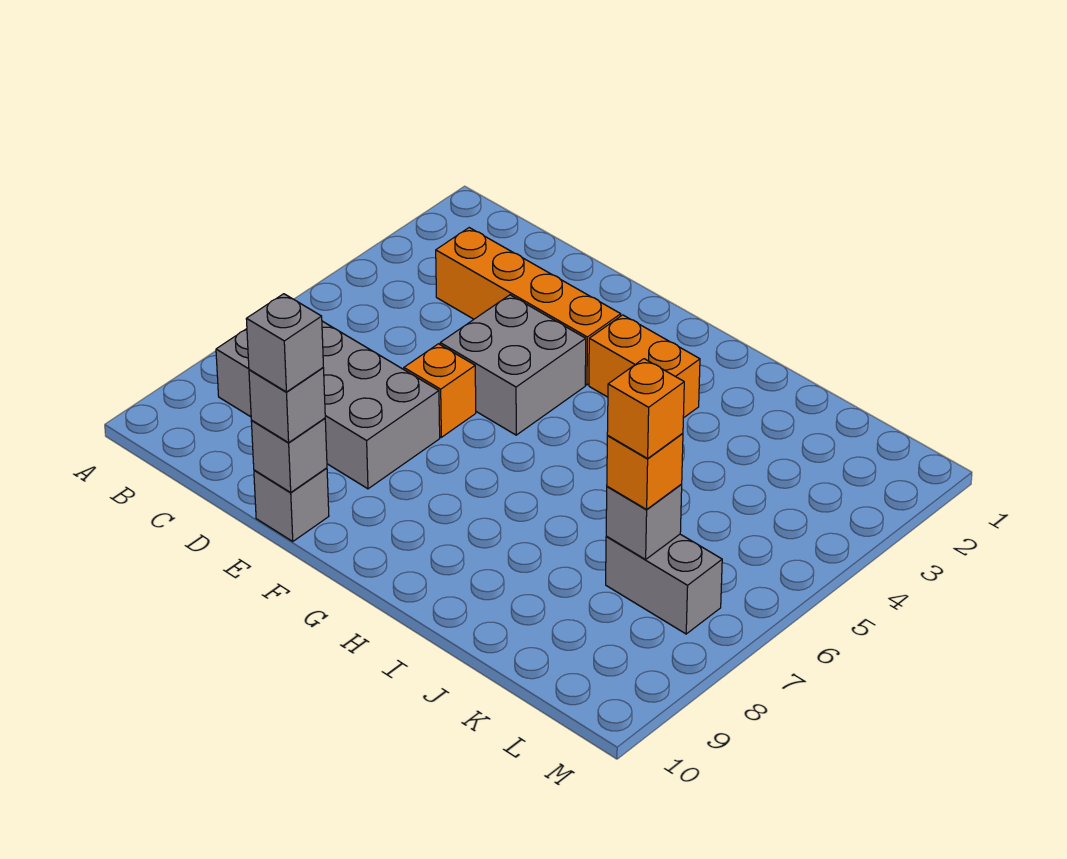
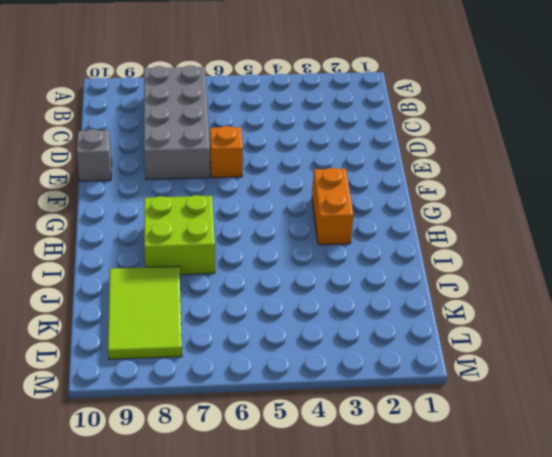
lime 2x2 brick [144,195,215,274] -> none
lime 2x3 tile [108,266,182,359] -> none
none -> orange 1x4 brick [436,228,621,385]
none -> grey 2x2 brick [440,295,586,435]
none -> grey 1x2 brick [606,534,722,634]

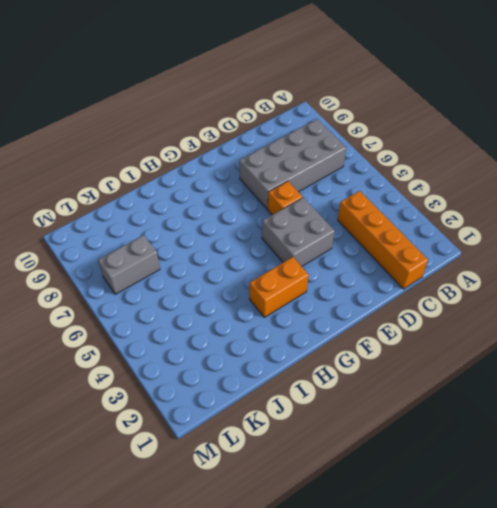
orange 1x4 brick [338,191,428,289] -> orange 1x4 brick turned to [436,228,621,385]
none -> grey 1x1 brick [254,468,329,541]
none -> grey 1x1 brick [251,418,327,492]
none -> grey 1x1 brick [606,485,682,559]

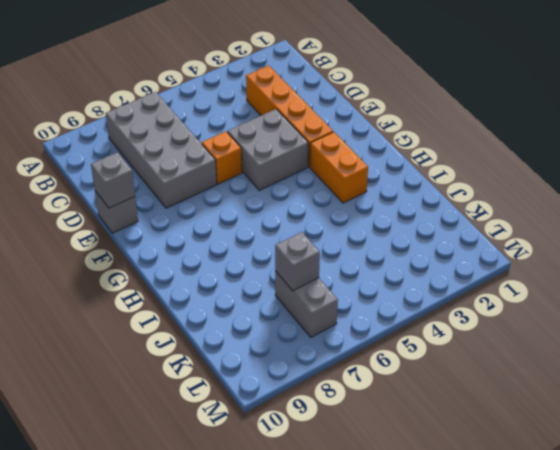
none -> grey 1x1 brick [249,368,325,443]
none -> orange 1x1 brick [607,433,683,509]
none -> grey 1x1 brick [246,294,323,392]

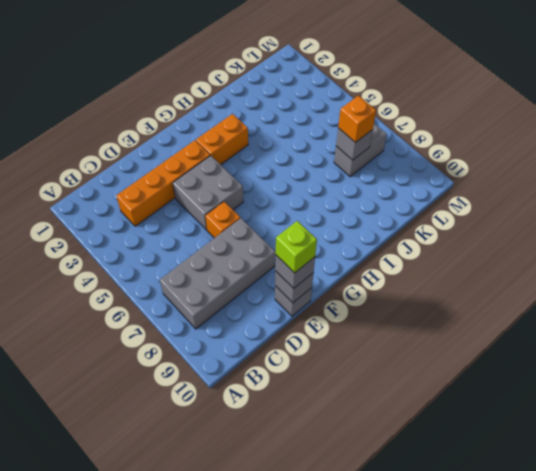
lime 1x1 brick [276,221,317,273] -> grey 1x1 brick [246,294,323,392]
none -> orange 1x1 brick [607,359,684,458]

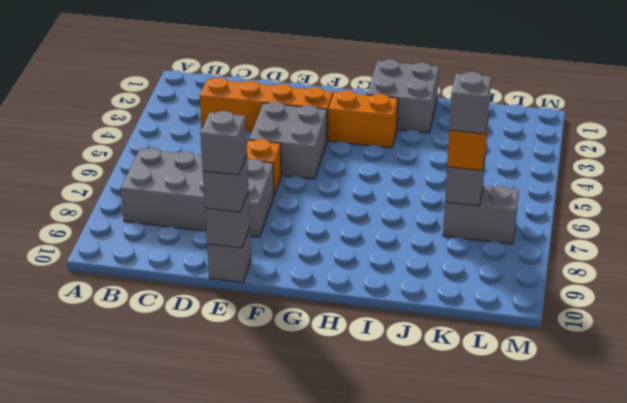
grey 2x2 brick [367,59,439,133] -> none
grey 1x1 brick [449,72,491,134] -> orange 1x1 brick [607,359,684,458]

